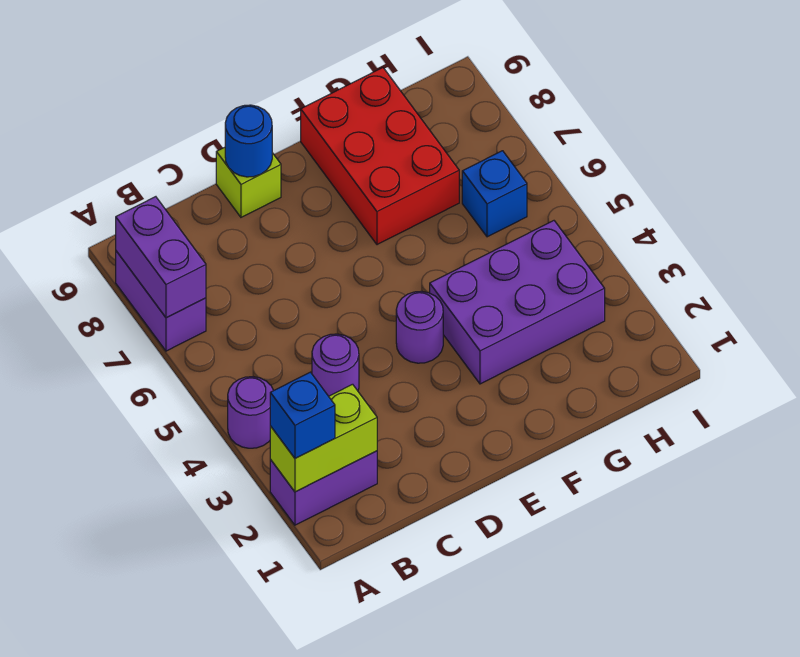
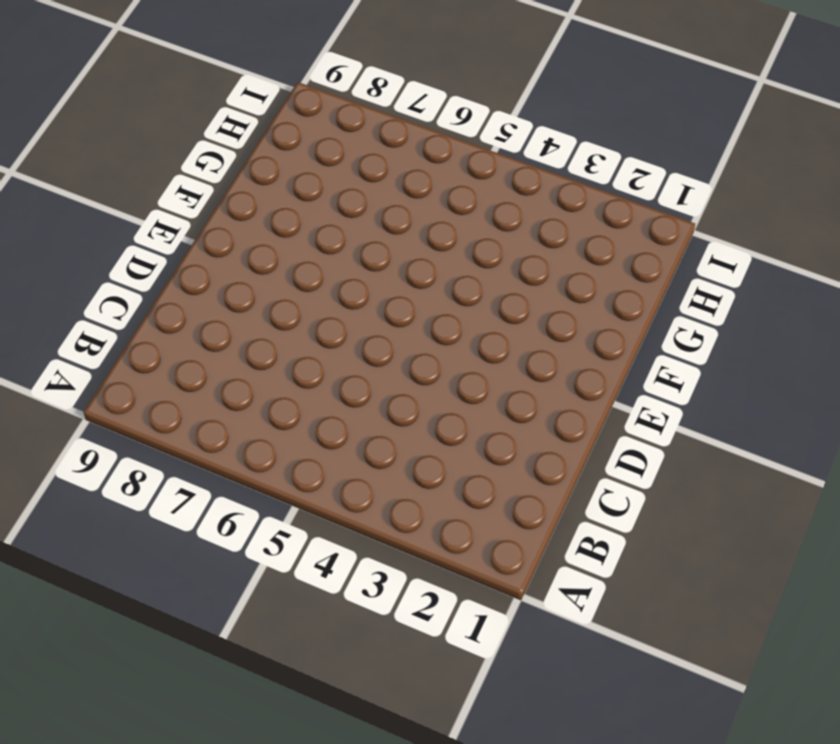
none -> purple 1x2 brick [270,451,377,525]
none -> purple 1x1 round brick [228,377,274,448]
none -> purple 1x2 brick [116,251,206,351]

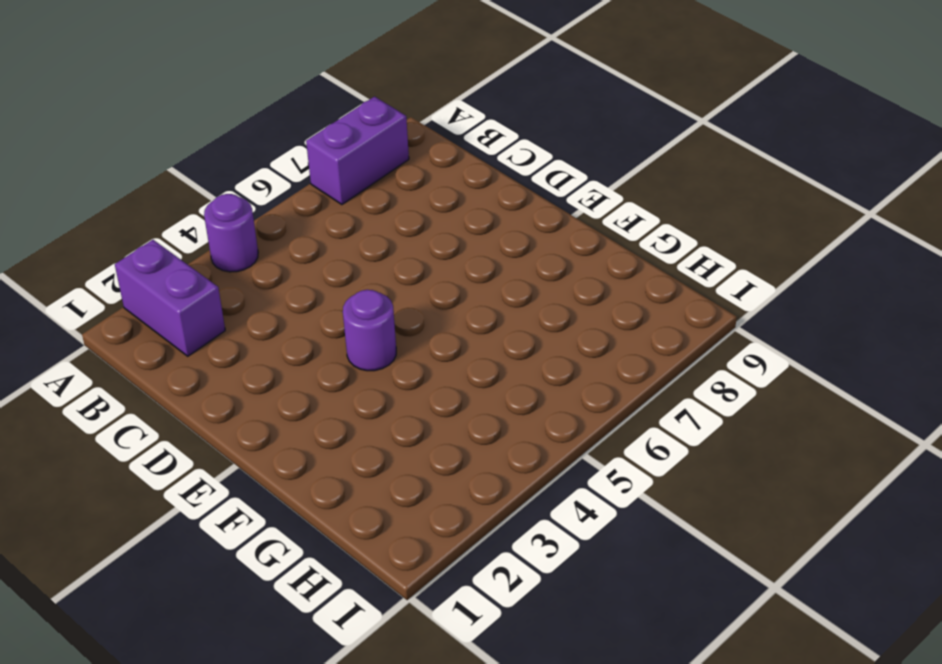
none -> purple 1x1 round brick [312,334,359,396]
none -> lime 1x1 brick [216,147,281,217]
none -> purple 2x3 brick [430,221,605,384]

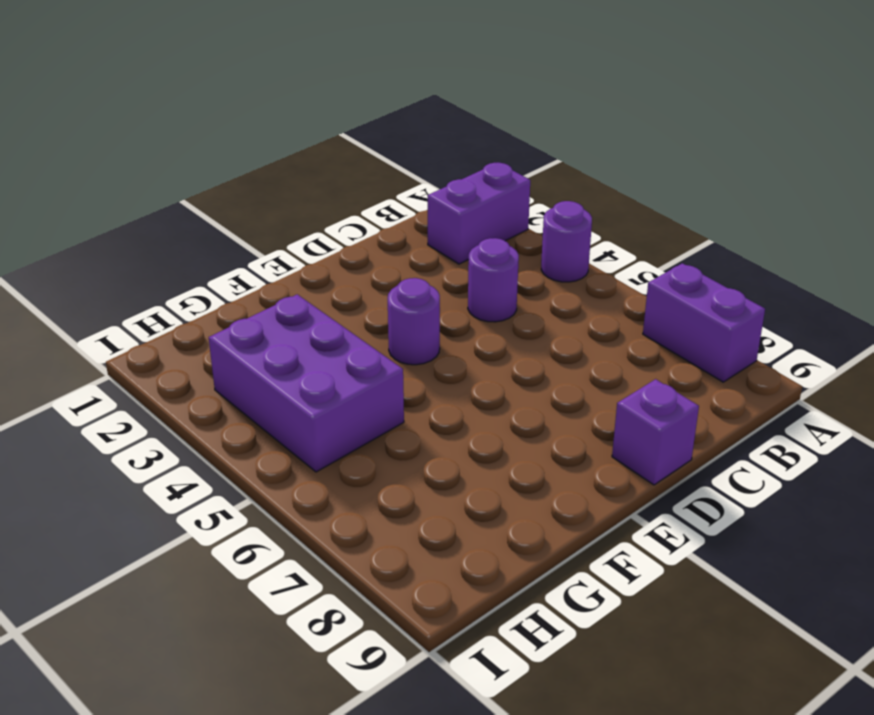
purple 1x1 brick [612,379,699,485] -> lime 1x1 brick [216,147,281,217]
purple 2x3 brick [209,294,404,472] -> purple 2x3 brick turned to [430,221,605,384]
none -> red 2x3 brick [301,68,459,245]
none -> blue 1x1 brick [462,151,527,237]
none -> lime 1x2 brick [270,384,377,492]

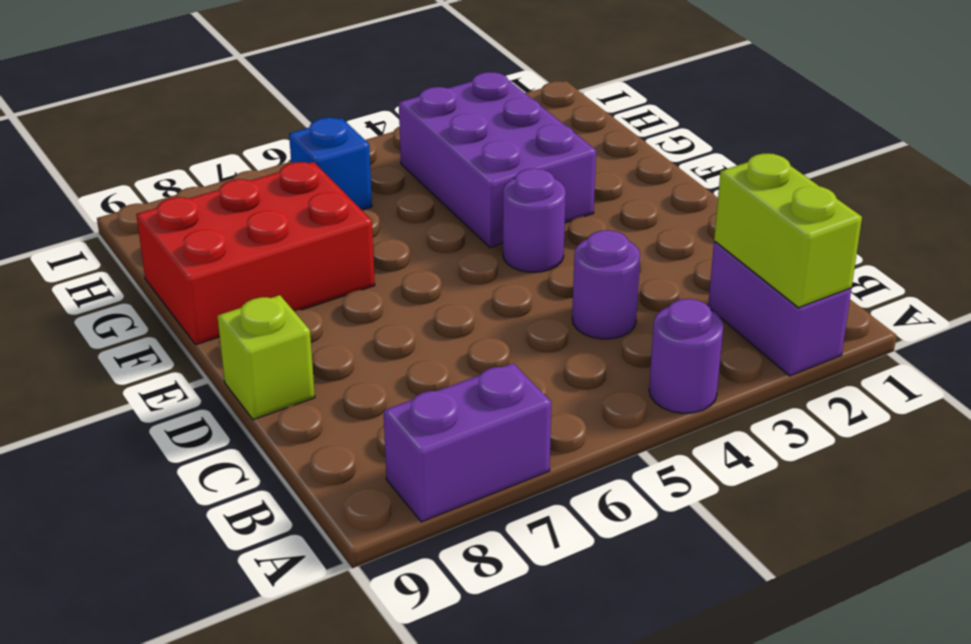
none -> purple 1x2 brick [116,197,206,318]
none -> blue 1x1 round brick [225,105,272,177]
none -> blue 1x1 brick [270,372,335,458]

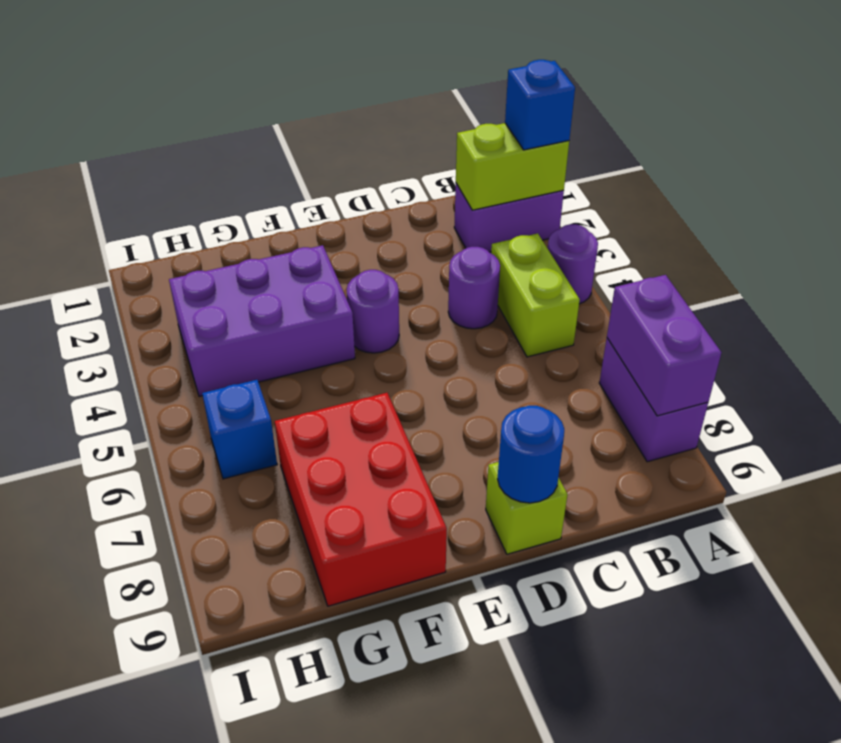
lime 1x2 brick [491,233,580,357] -> none

